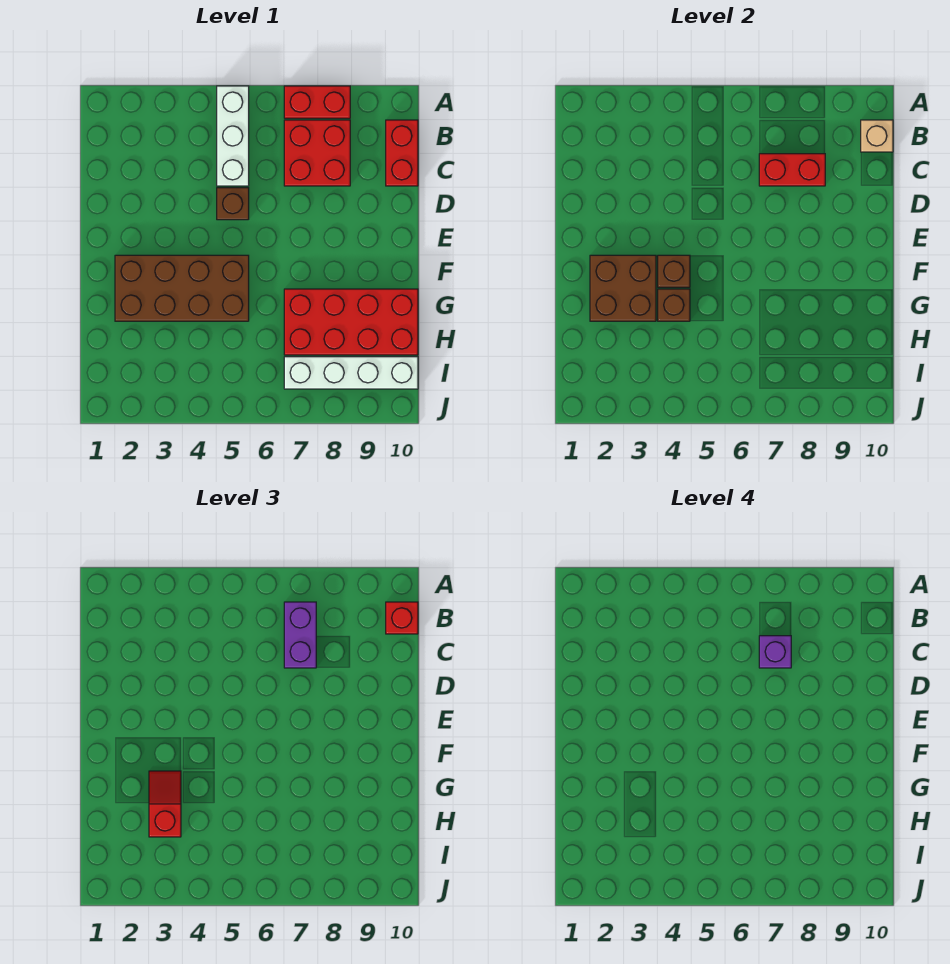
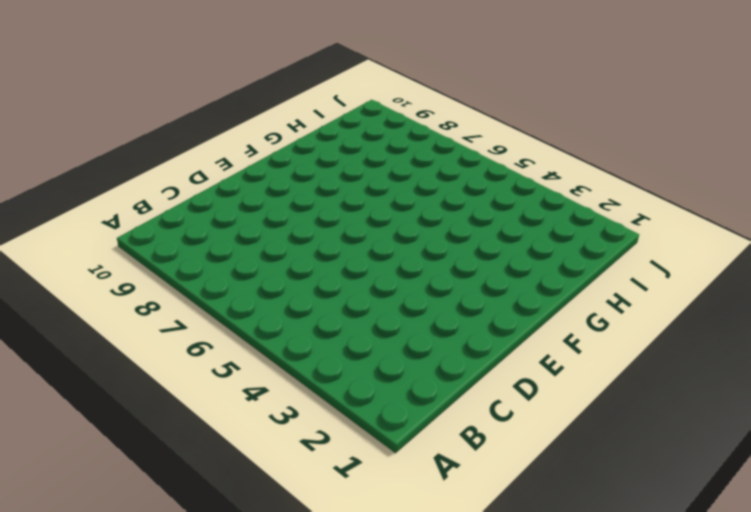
none -> white 1x3 brick [217,86,249,186]
none -> red 1x2 brick [284,86,350,118]
none -> red 2x2 brick [284,120,350,186]

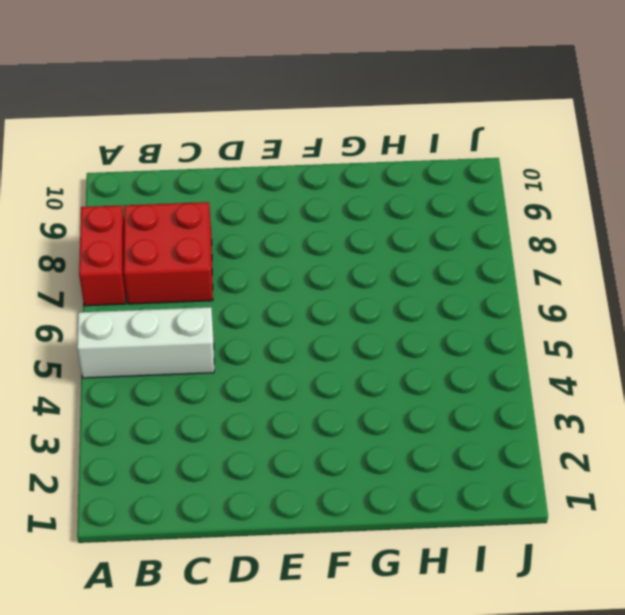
none -> red 1x2 brick [386,120,418,186]
none -> brown 1x1 brick [217,188,249,220]
none -> brown 2x4 brick [115,255,249,321]

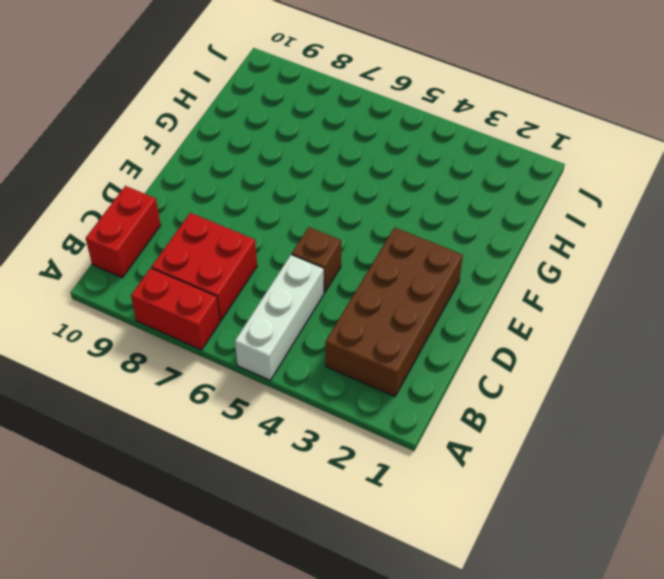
brown 2x4 brick [325,227,463,396] -> brown 2x4 brick turned to [115,255,249,321]
none -> red 2x4 brick [284,289,418,355]
none -> white 1x4 brick [284,357,418,389]
none -> tan 1x1 brick [861,120,893,152]

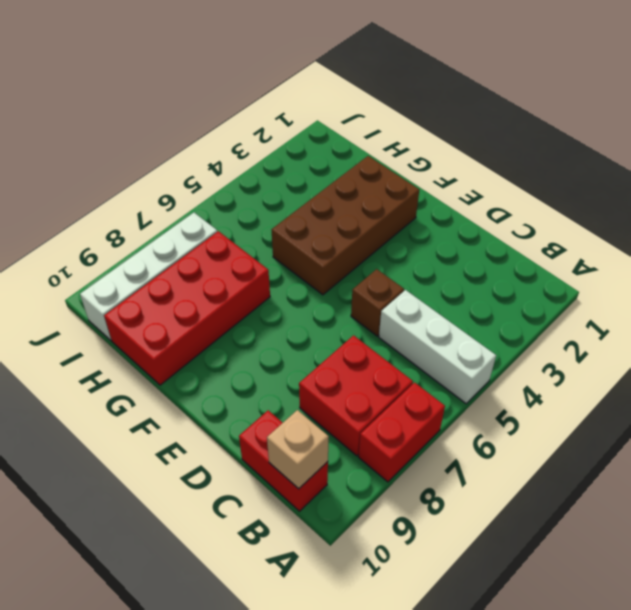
none -> red 1x2 brick [759,154,825,186]
none -> brown 2x2 brick [590,255,656,321]
none -> brown 1x1 brick [658,255,690,287]

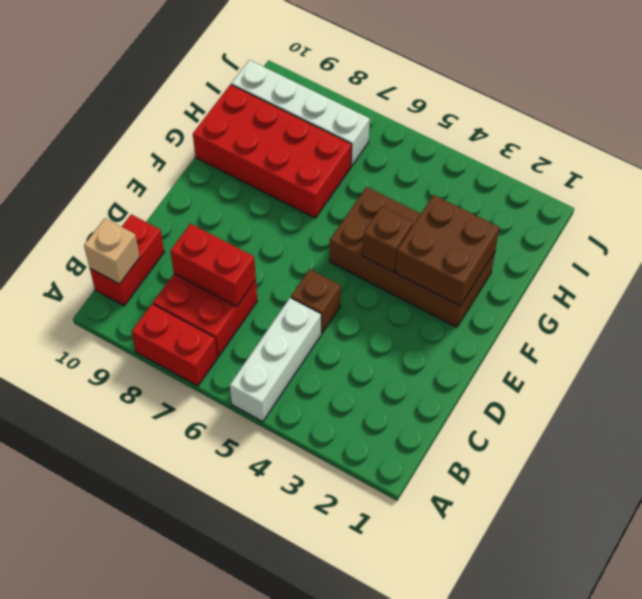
none -> brown 1x1 brick [658,289,690,321]
none -> purple 1x2 brick [284,602,316,668]
none -> red 1x1 brick [386,602,418,634]

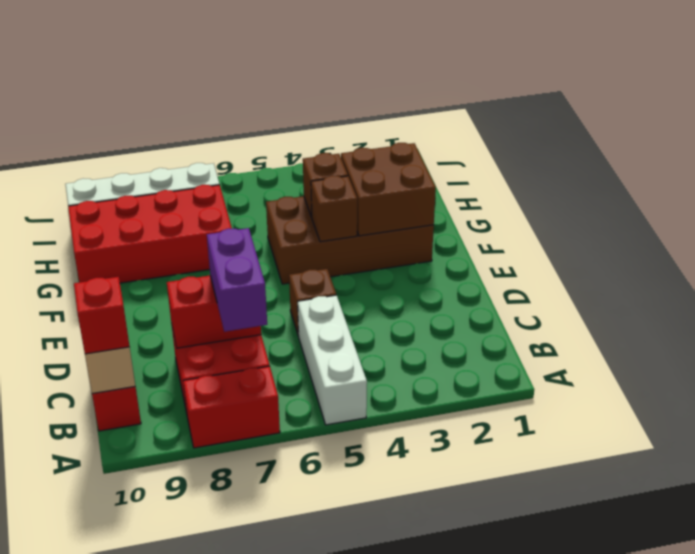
none -> red 1x2 slope [149,771,181,837]
none -> purple 1x1 brick [759,636,791,668]

